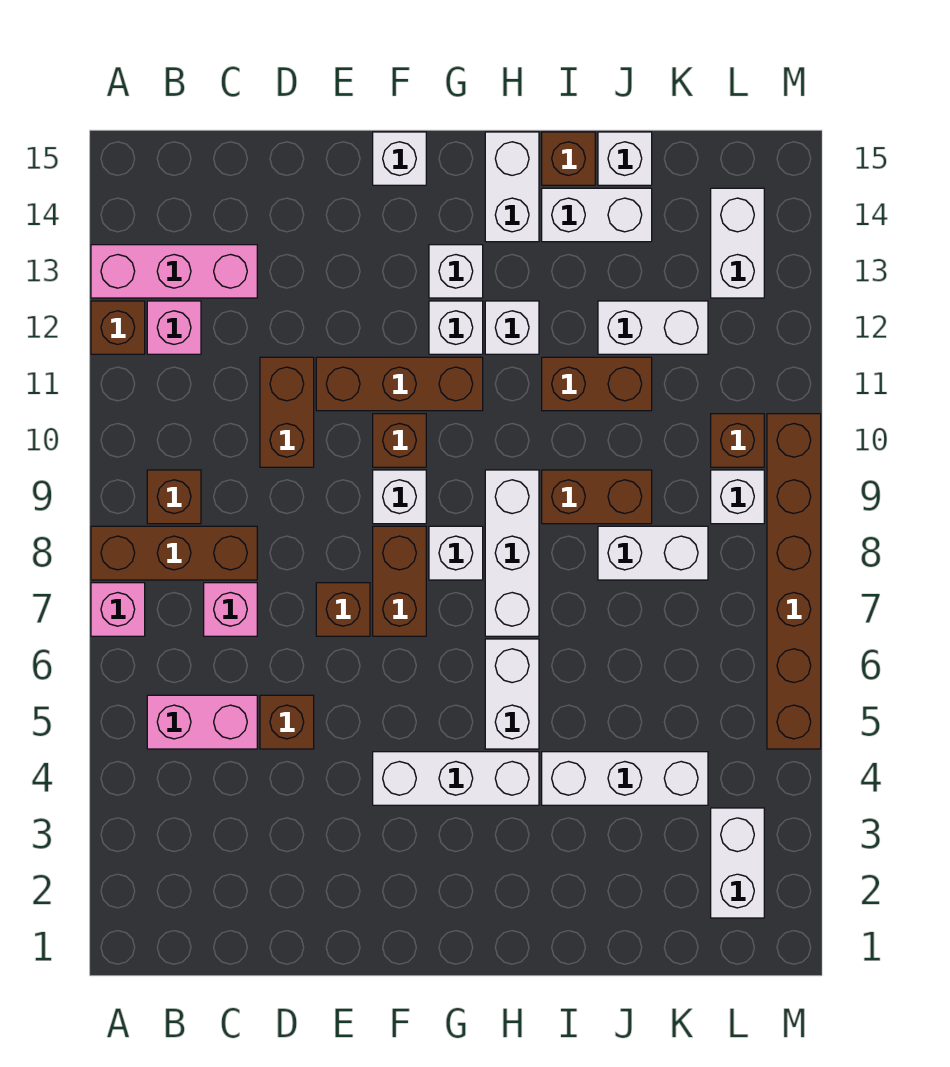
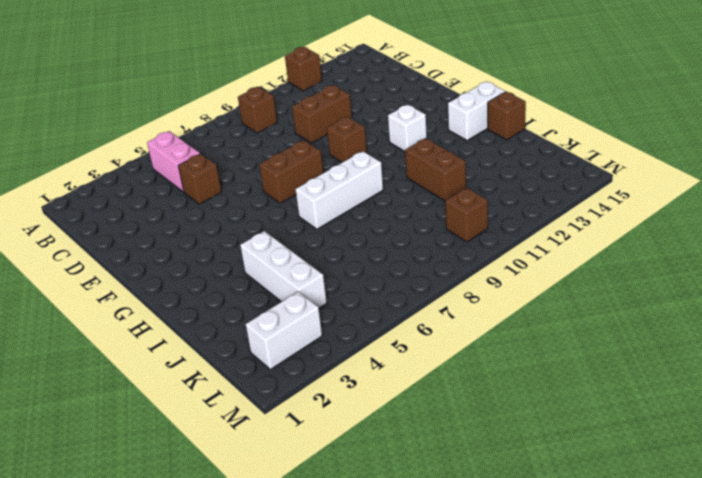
none -> pink 1x1 brick [91,583,145,636]
none -> brown 1x3 brick [91,526,257,580]
none -> pink 1x3 brick [91,245,257,298]
none -> pink 1x1 brick [147,301,201,354]

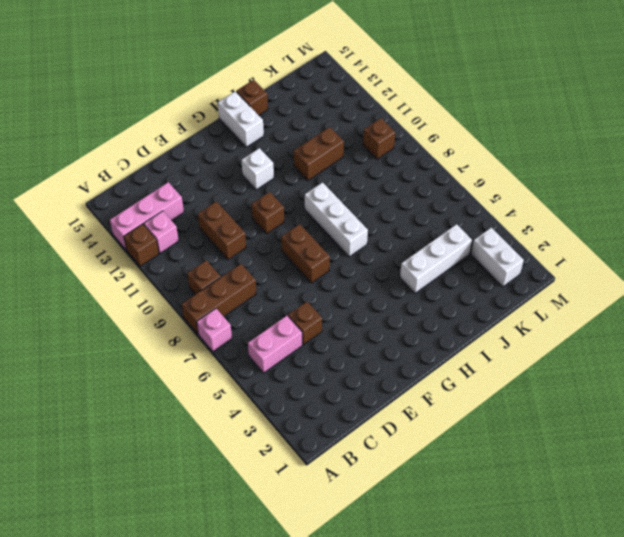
none -> pink 1x1 brick [204,583,257,636]
none -> brown 1x1 brick [316,583,370,636]
none -> brown 1x3 brick [316,357,483,411]
none -> white 1x3 brick [373,752,539,805]

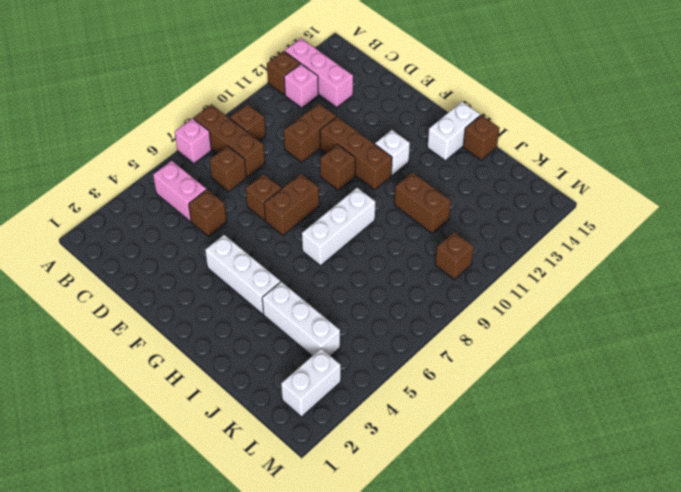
brown 1x1 brick [210,146,246,192] -> pink 1x1 brick [204,583,257,636]
none -> white 1x1 brick [373,470,426,524]
none -> white 1x1 brick [373,132,426,185]
none -> white 1x1 brick [429,526,483,580]
none -> white 1x1 brick [429,245,483,298]

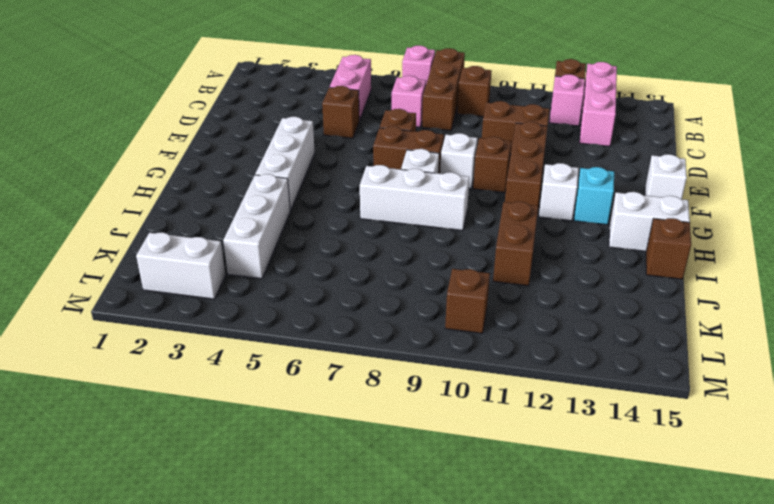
cyan 1x1 brick [574,167,614,225] -> white 1x1 brick [429,245,483,298]
none -> white 1x2 brick [485,639,539,749]
none -> white 1x1 brick [485,301,539,354]
none -> brown 1x2 brick [542,470,652,524]
none -> white 1x2 brick [542,188,652,242]

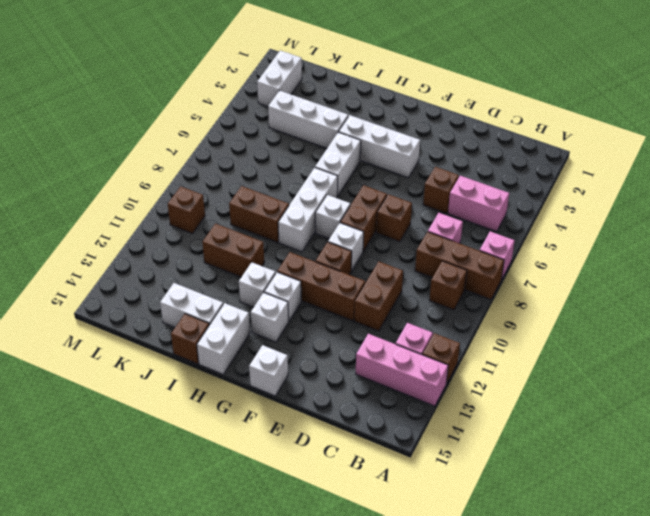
none -> white 1x2 brick [598,526,708,580]
none -> white 1x2 brick [598,301,708,354]
none -> white 1x1 brick [598,132,652,185]
none -> white 1x1 brick [711,470,764,524]

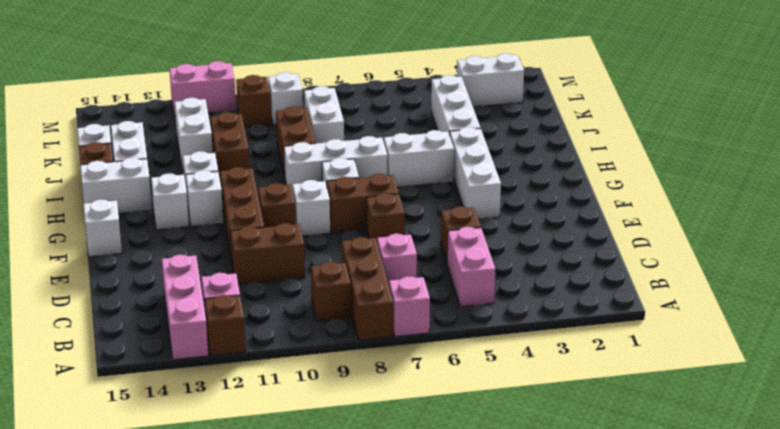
pink 1x2 brick [169,61,236,116] -> none
none -> white 1x2 brick [711,188,764,298]
none -> brown 1x6 brick [767,414,821,749]

